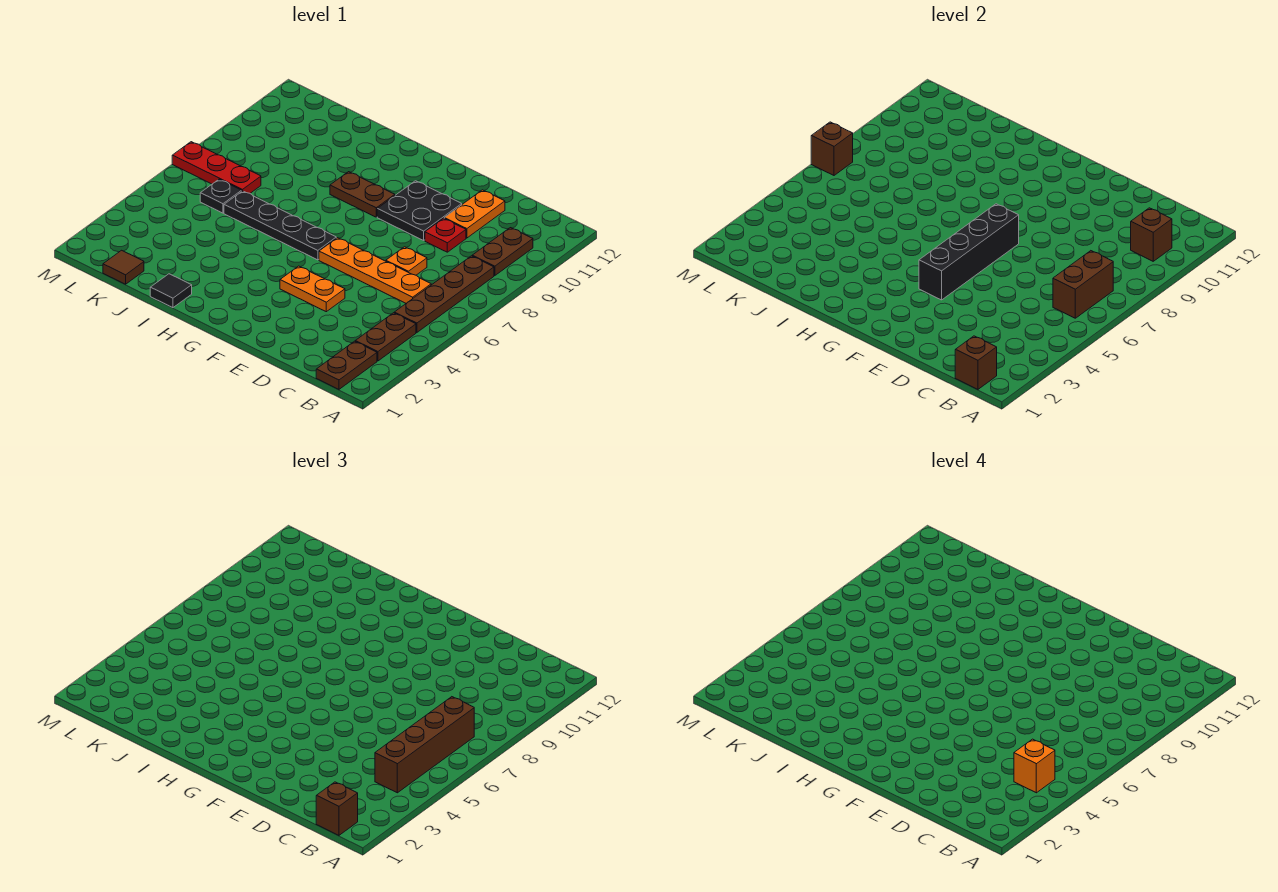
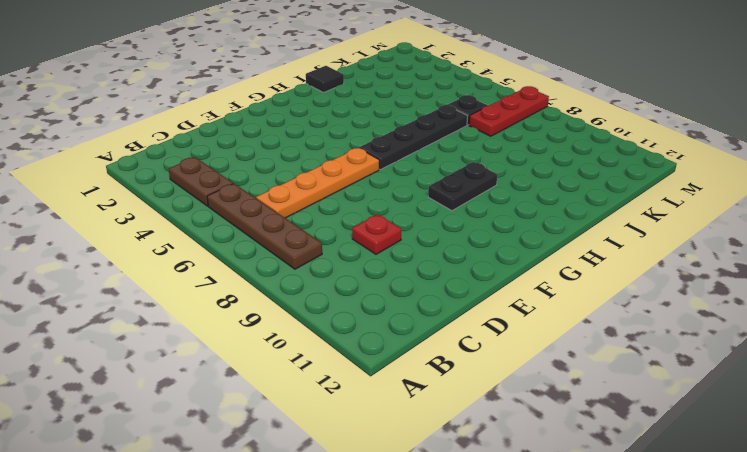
black 1x2 plate [428,162,497,211] -> brown 1x2 plate [330,172,395,217]
none -> brown 1x2 plate [316,341,377,389]
none -> brown 1x2 plate [472,228,533,276]
none -> orange 1x1 plate [386,247,427,275]

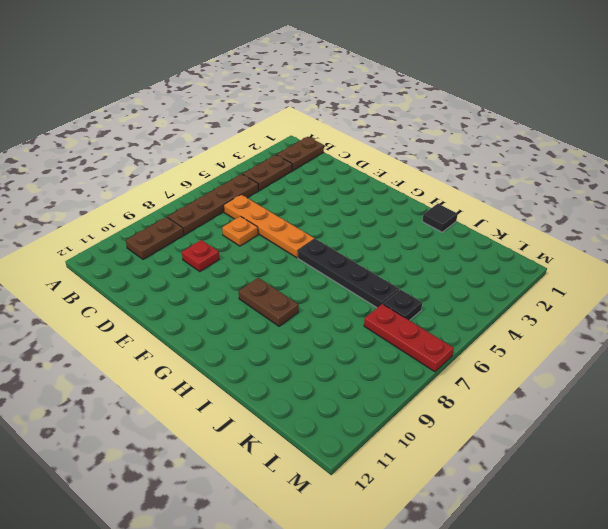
none -> orange 1x2 plate [444,190,505,238]
none -> orange 1x2 plate [280,266,345,312]
none -> black 2x2 plate [377,181,462,240]

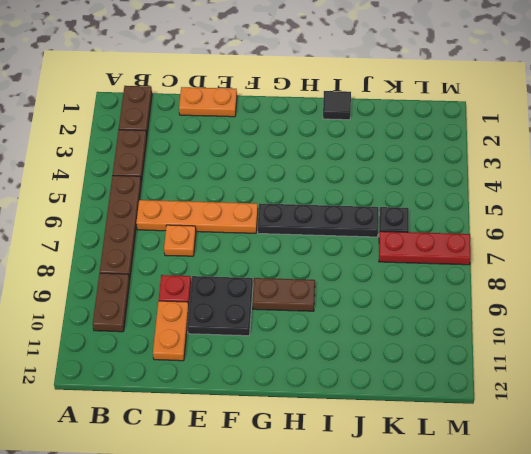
orange 1x2 plate [179,87,237,117] -> orange 1x2 plate moved to [280,266,345,312]
none -> brown 1x1 tile [103,250,144,284]
none -> brown 1x1 brick [955,336,997,389]
none -> brown 1x2 brick [1053,251,1113,318]

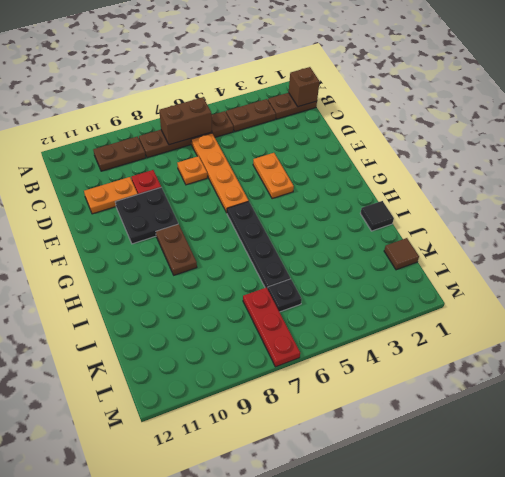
none -> brown 1x1 brick [1131,208,1172,261]
none -> black 1x4 brick [919,204,1019,300]
none -> brown 1x1 brick [811,122,853,175]

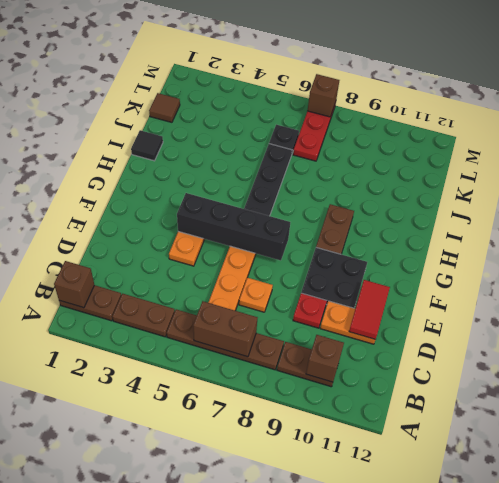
red 1x2 tile [349,280,390,339] -> none
none -> brown 1x1 brick [316,782,358,835]
none -> brown 1x4 brick [375,697,474,793]
none -> orange 1x1 brick [1014,739,1055,793]

